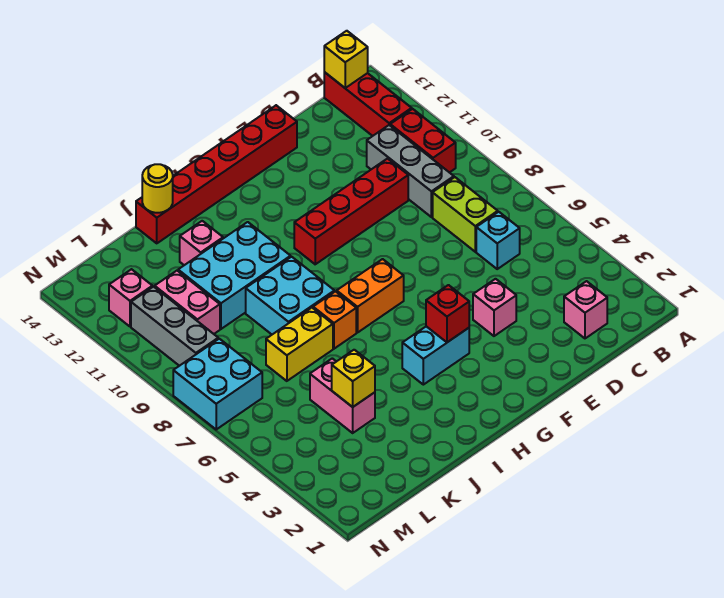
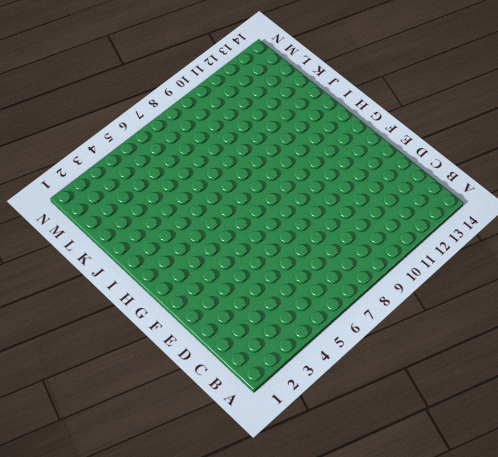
none -> red 1x2 brick [390,109,456,173]
none -> red 1x3 brick [324,72,412,136]
none -> pink 1x1 brick [564,281,607,338]

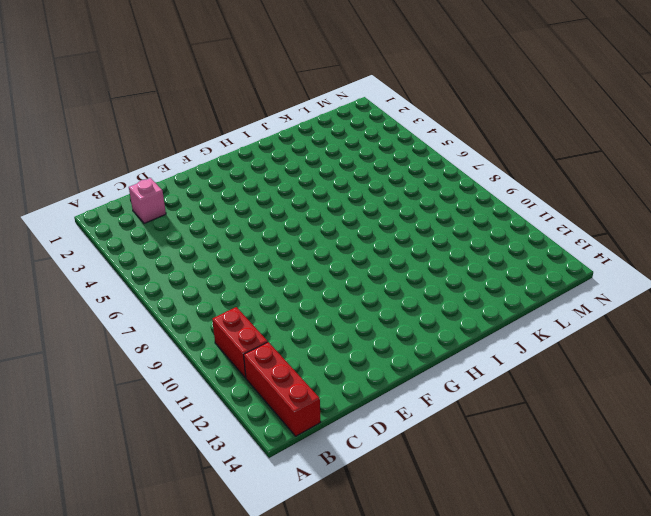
none -> cyan 1x1 brick [476,212,520,269]
none -> lime 1x2 brick [433,177,498,252]
none -> grey 1x3 brick [367,125,454,217]

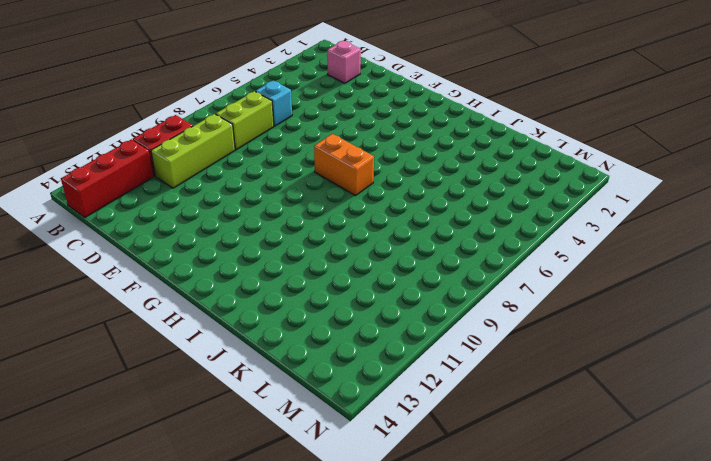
lime 1x3 brick [151,114,235,188] -> grey 1x3 brick [367,125,454,217]
none -> red 1x4 brick [294,159,408,264]
none -> pink 1x1 brick [473,279,516,336]
none -> red 1x6 brick [136,105,297,243]

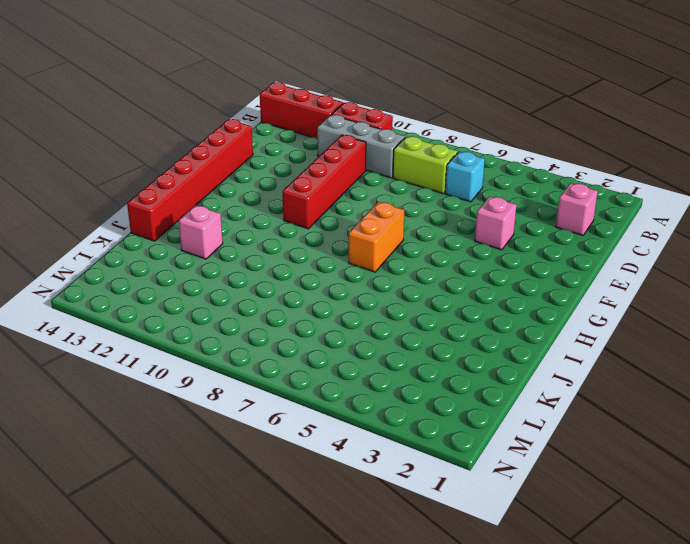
none -> cyan 1x2 brick [402,326,469,385]
none -> orange 1x1 brick [313,291,356,349]
none -> cyan 2x2 brick [246,257,334,334]

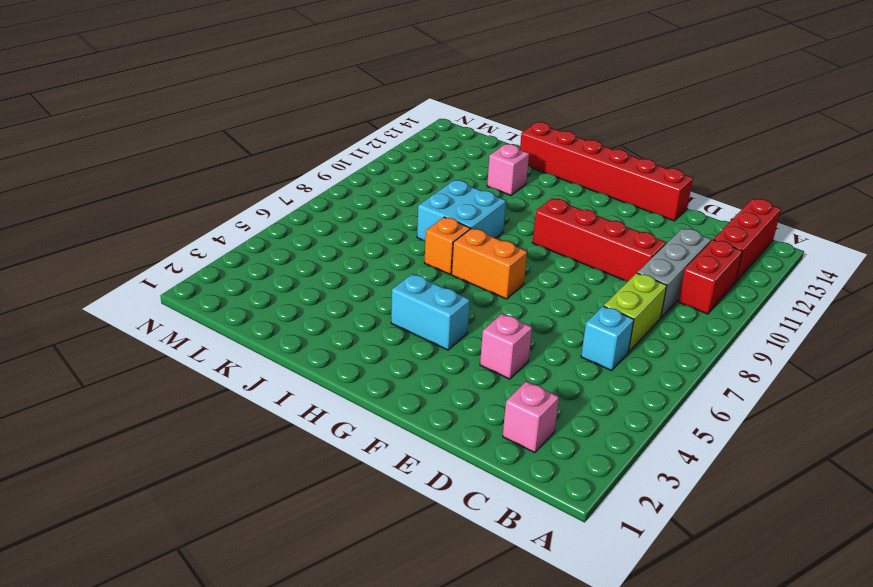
none -> cyan 2x3 brick [178,222,291,329]
none -> yellow 1x2 brick [266,308,333,381]
none -> pink 1x2 brick [310,358,375,433]

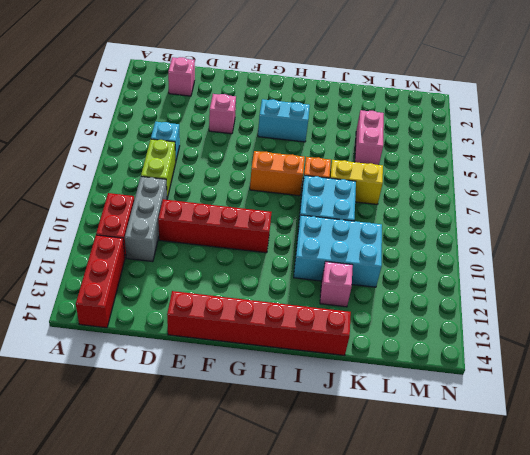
none -> pink 1x2 brick [155,271,220,334]
none -> cyan 2x2 brick [173,339,262,429]
none -> grey 1x3 brick [131,287,218,366]

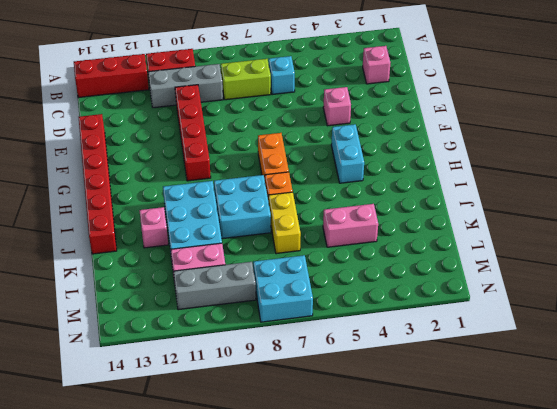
none -> pink 1x1 brick [109,269,152,327]
none -> yellow 1x1 brick [324,31,368,88]
none -> red 1x1 brick [426,285,469,342]

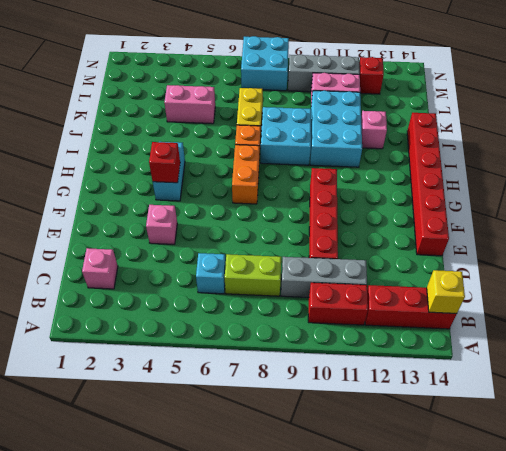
red 1x1 brick [359,57,384,94] -> pink 1x1 brick [109,269,152,327]
none -> yellow 1x1 round brick [142,164,173,213]
none -> yellow 1x1 brick [332,350,375,407]

